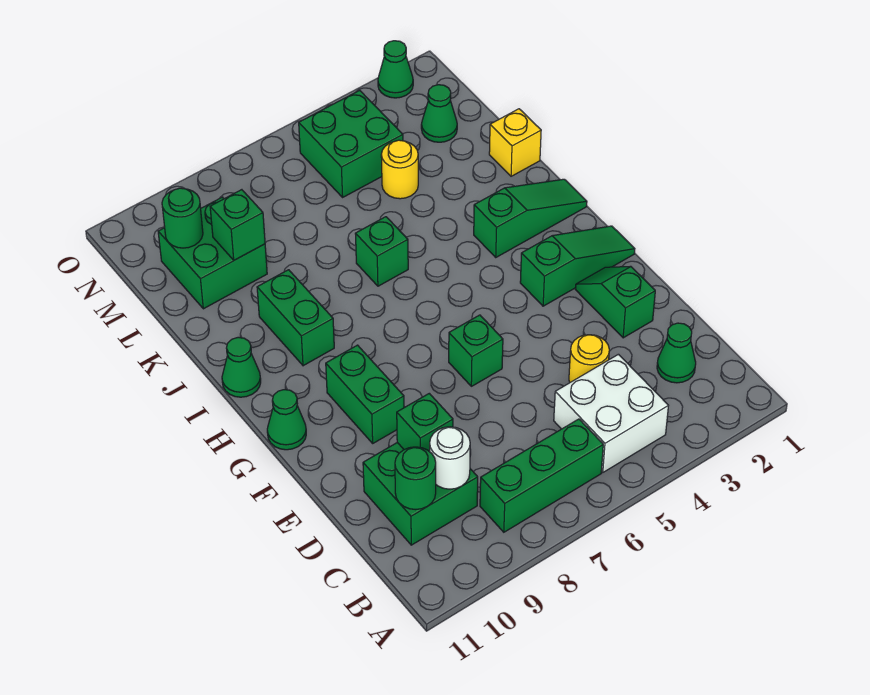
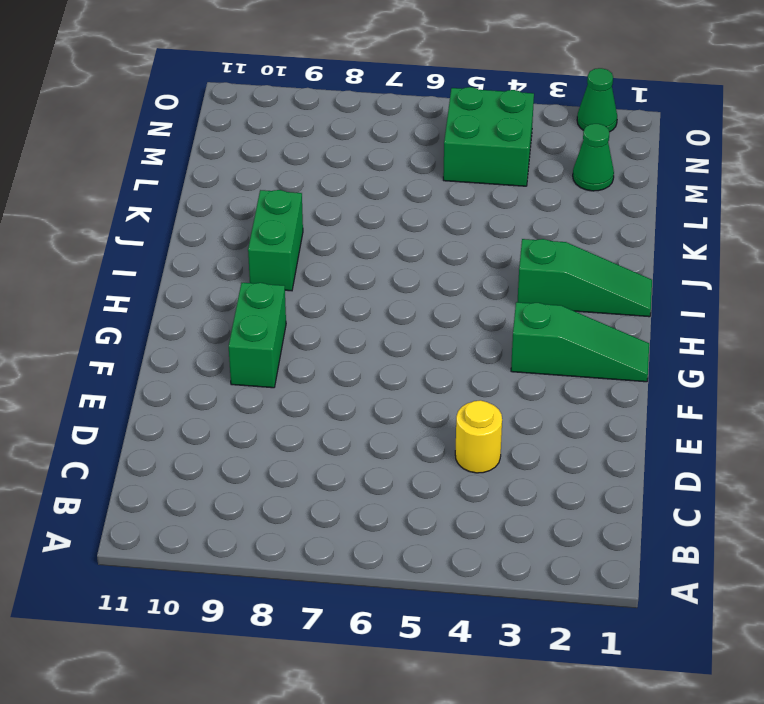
none -> white 2x2 brick [554,354,668,472]
none -> green 1x3 brick [480,419,603,532]
none -> green 1x1 cone [657,323,696,383]

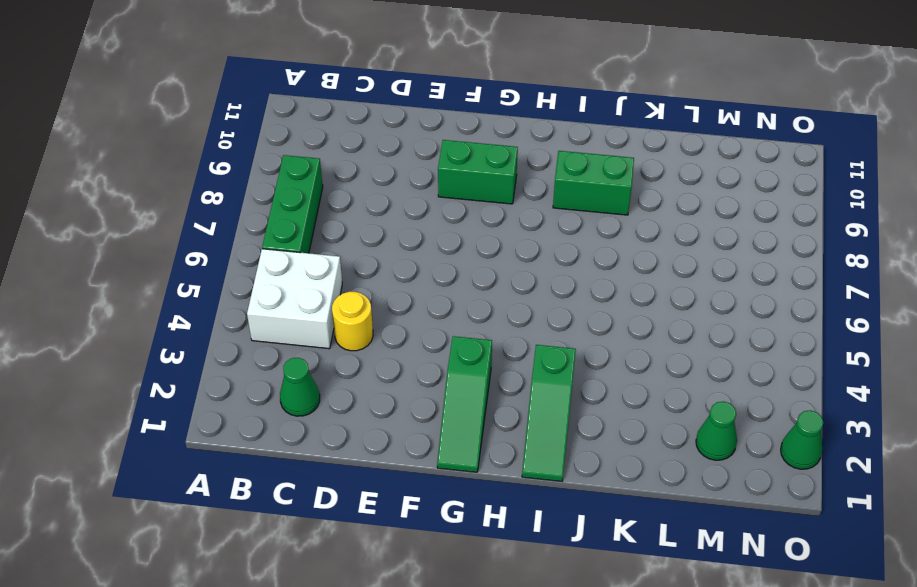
none -> green 2x2 brick [363,443,478,545]
none -> green 1x2 slope [576,266,655,338]
none -> green 1x1 brick [449,315,503,386]

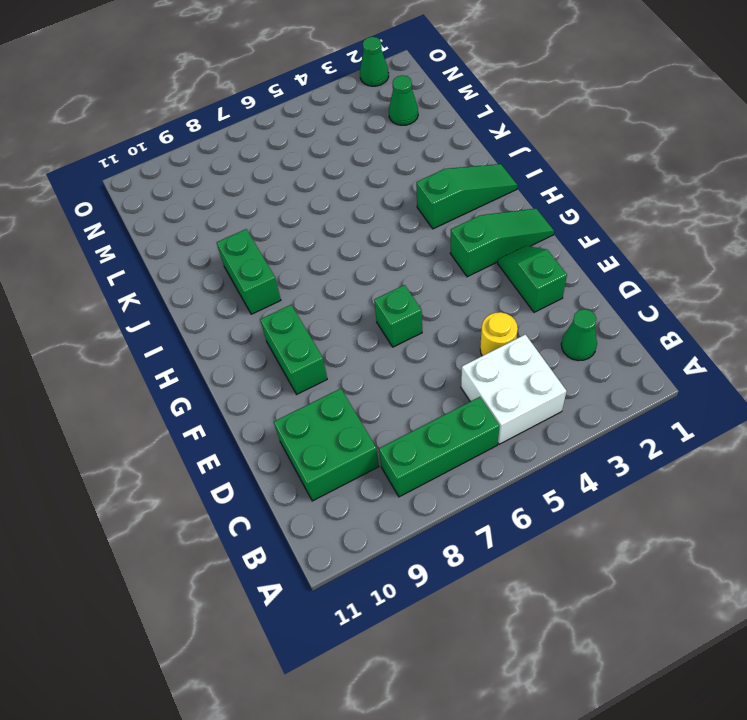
none -> green 1x1 cone [267,390,306,450]
none -> green 1x1 cone [222,337,261,397]
none -> green 1x1 brick [355,217,408,286]

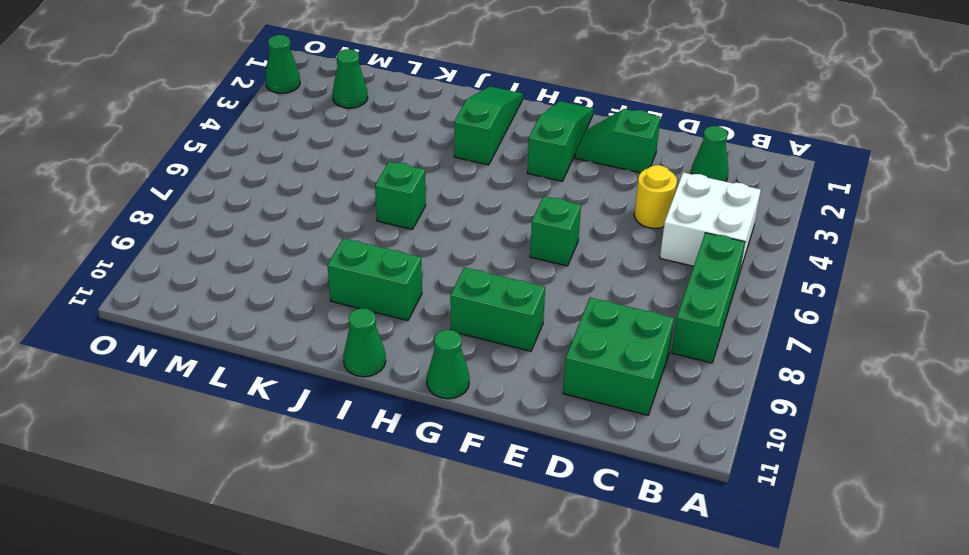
none -> yellow 1x1 brick [489,109,541,176]
none -> yellow 1x1 round brick [381,140,418,199]
none -> green 2x2 brick [158,197,267,309]

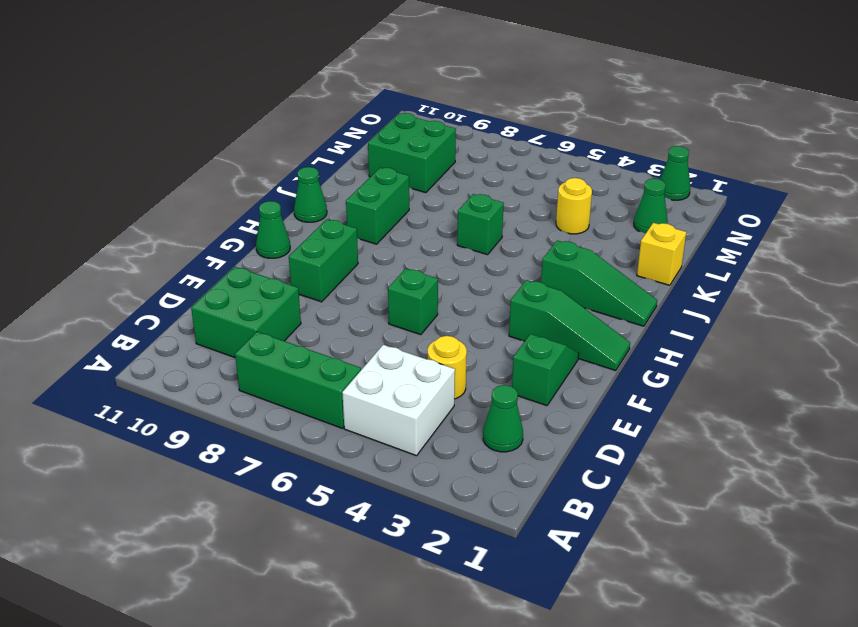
none -> green 2x2 brick [299,90,403,197]
none -> white 1x1 round brick [430,427,470,489]
none -> green 1x1 round brick [395,447,436,510]

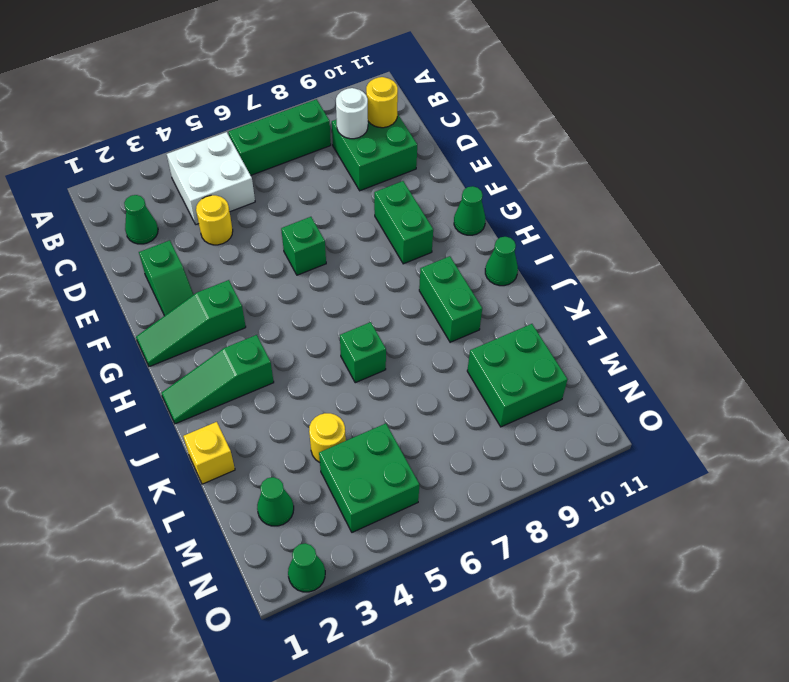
yellow 1x1 round brick [366,77,398,128] -> green 1x1 round brick [395,447,436,510]
none -> green 1x1 brick [397,393,453,452]
none -> green 1x1 brick [210,190,265,260]
none -> green 1x1 round brick [162,188,203,248]

